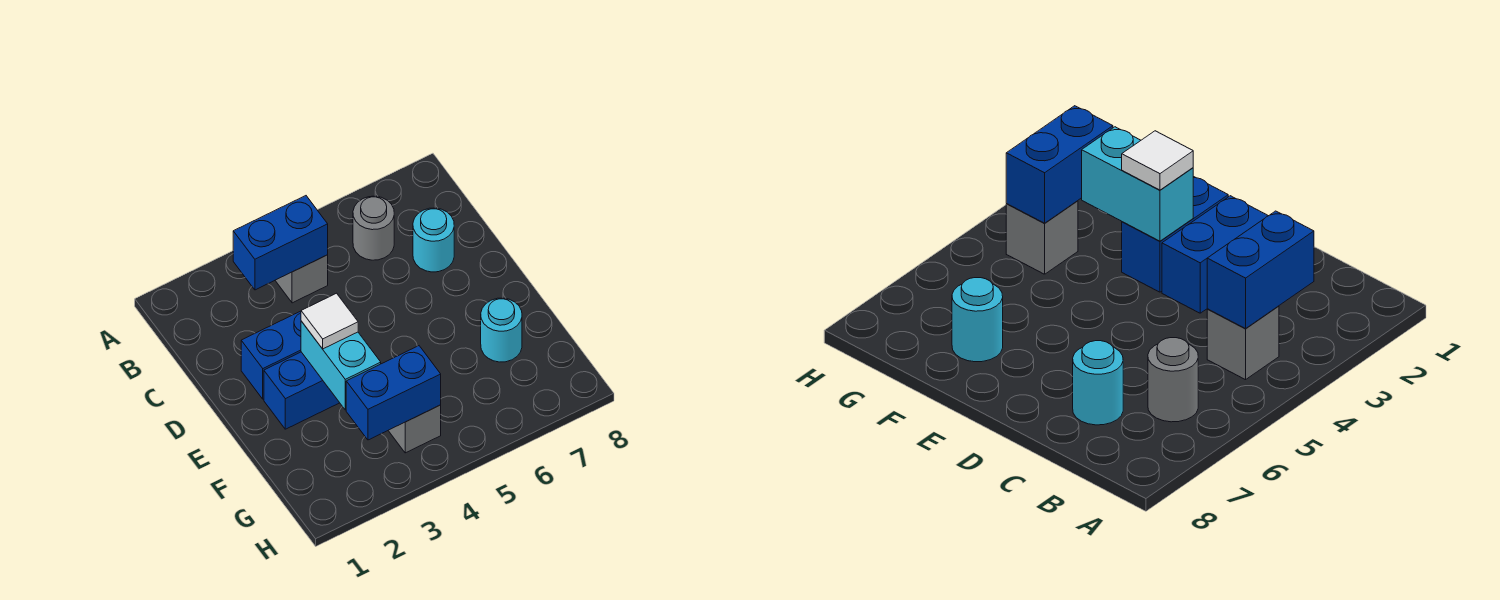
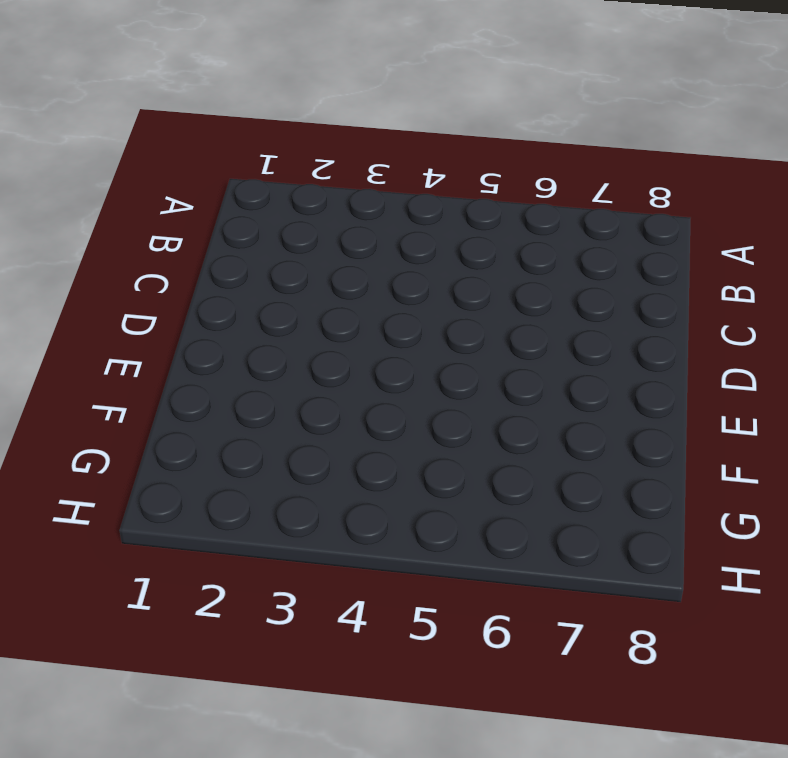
none -> grey 1x1 brick [275,255,328,303]
none -> grey 1x1 round brick [353,196,394,260]

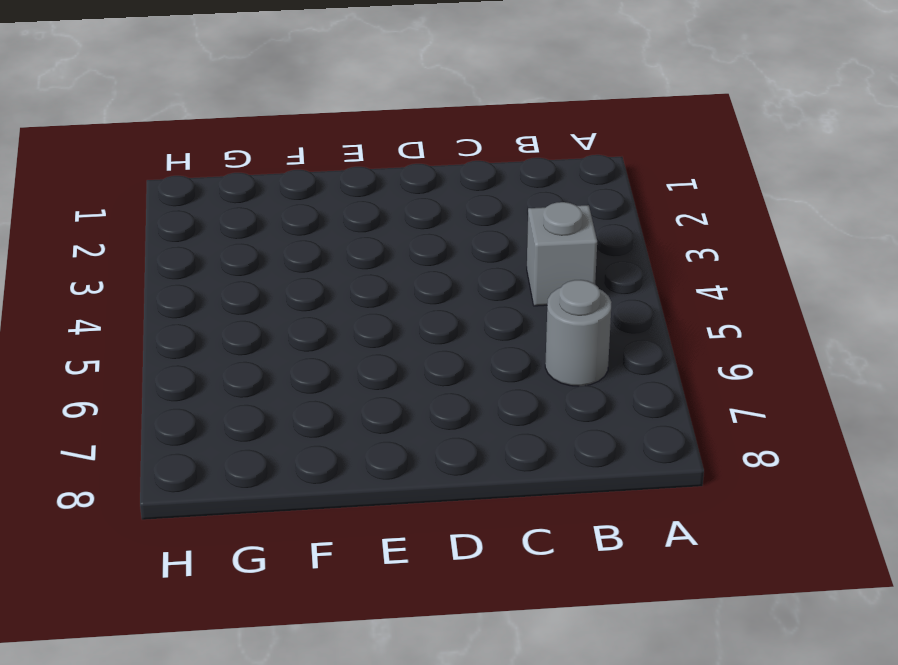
none -> cyan 1x1 round brick [413,208,454,272]
none -> blue 1x2 brick [241,311,301,399]

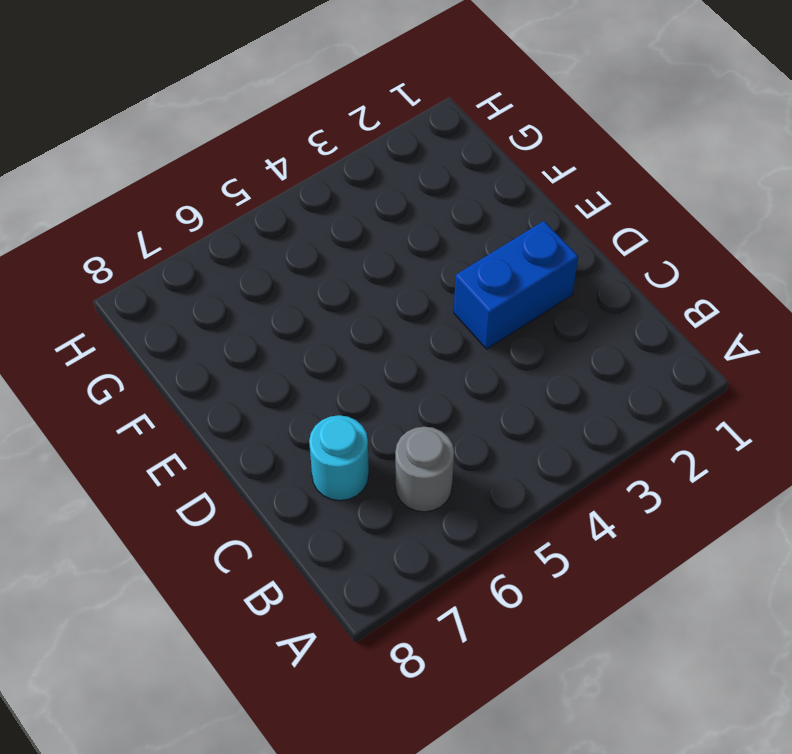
none -> grey 1x1 brick [275,255,328,303]
none -> blue 1x2 brick [264,352,339,429]

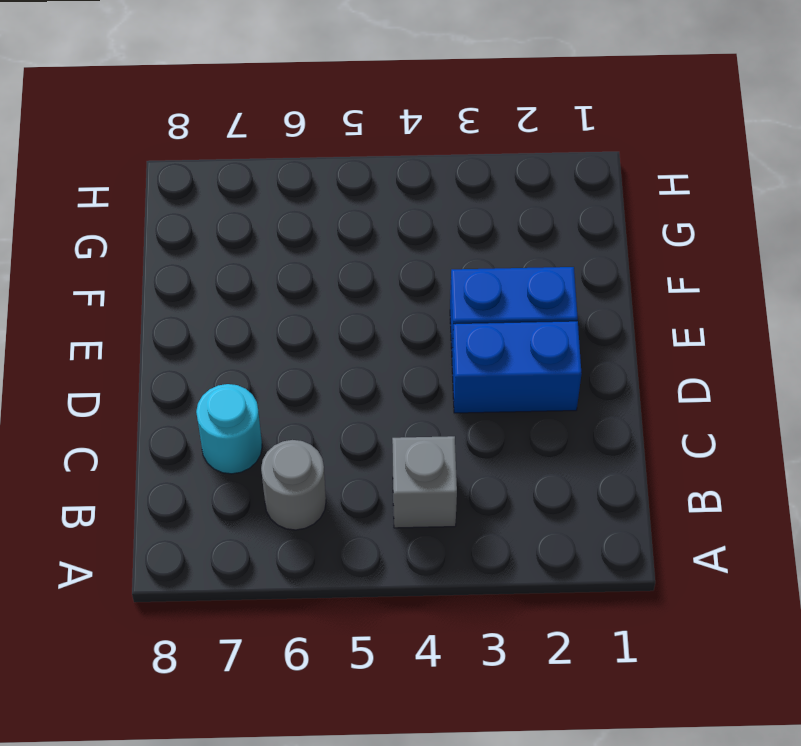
none -> cyan 1x1 round brick [481,298,522,362]
none -> grey 1x1 brick [388,405,441,453]

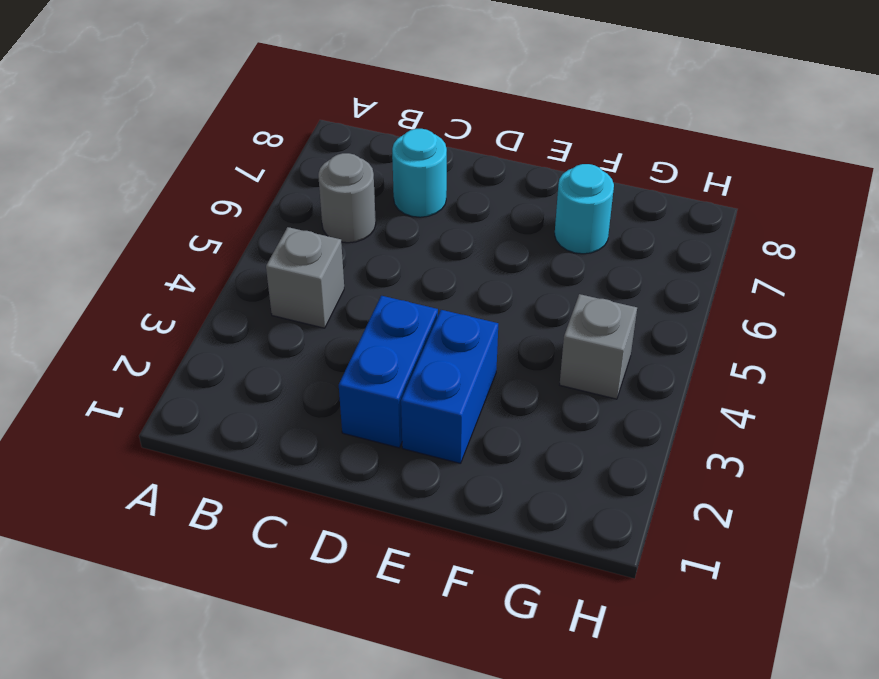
none -> blue 1x2 brick [233,196,328,290]
none -> cyan 1x2 brick [301,321,381,410]

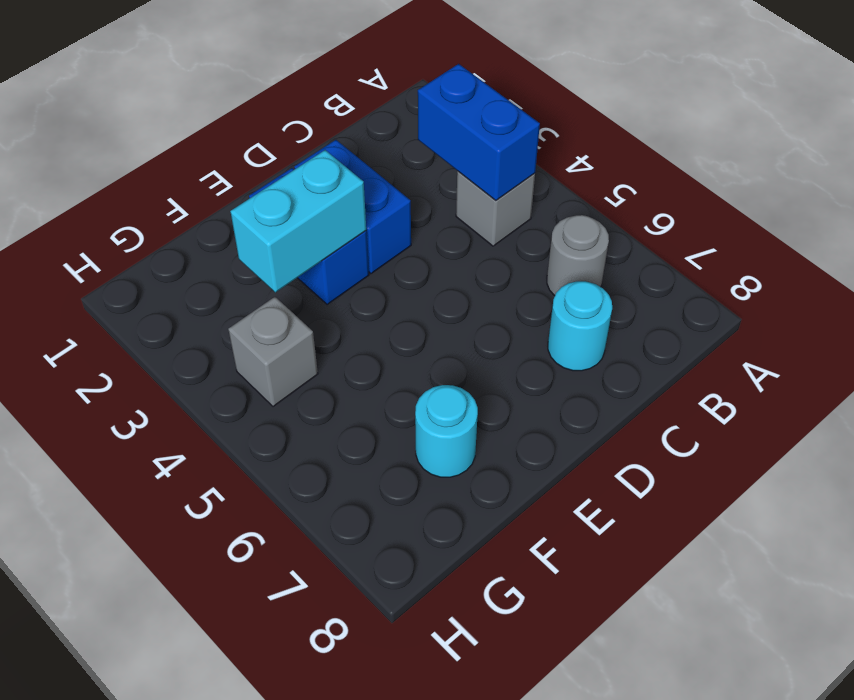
none -> blue 1x2 brick [346,346,441,440]
none -> white 1x1 tile [301,293,358,349]

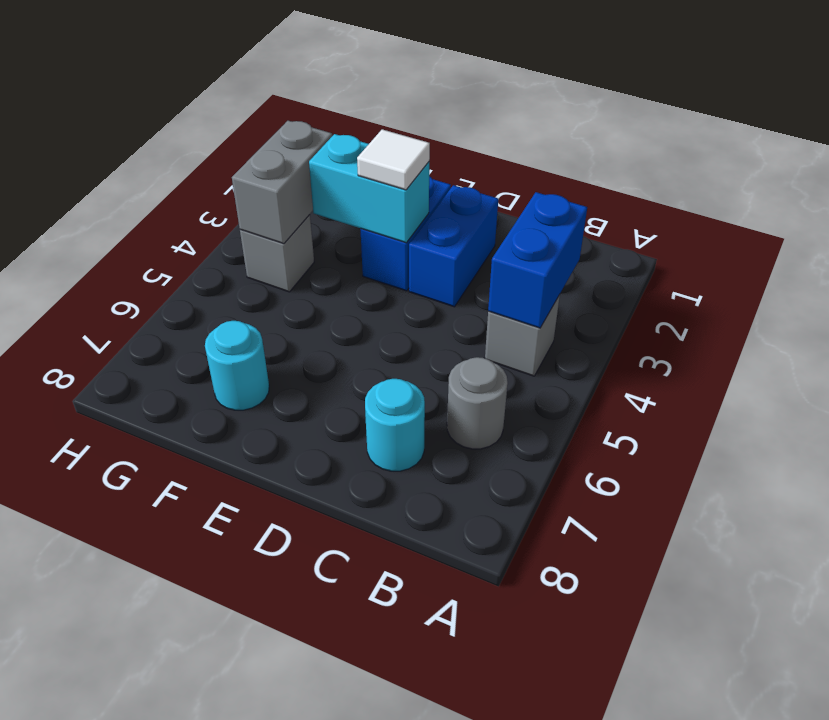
grey 1x2 brick [232,121,332,244] -> blue 1x2 brick [346,346,441,440]

